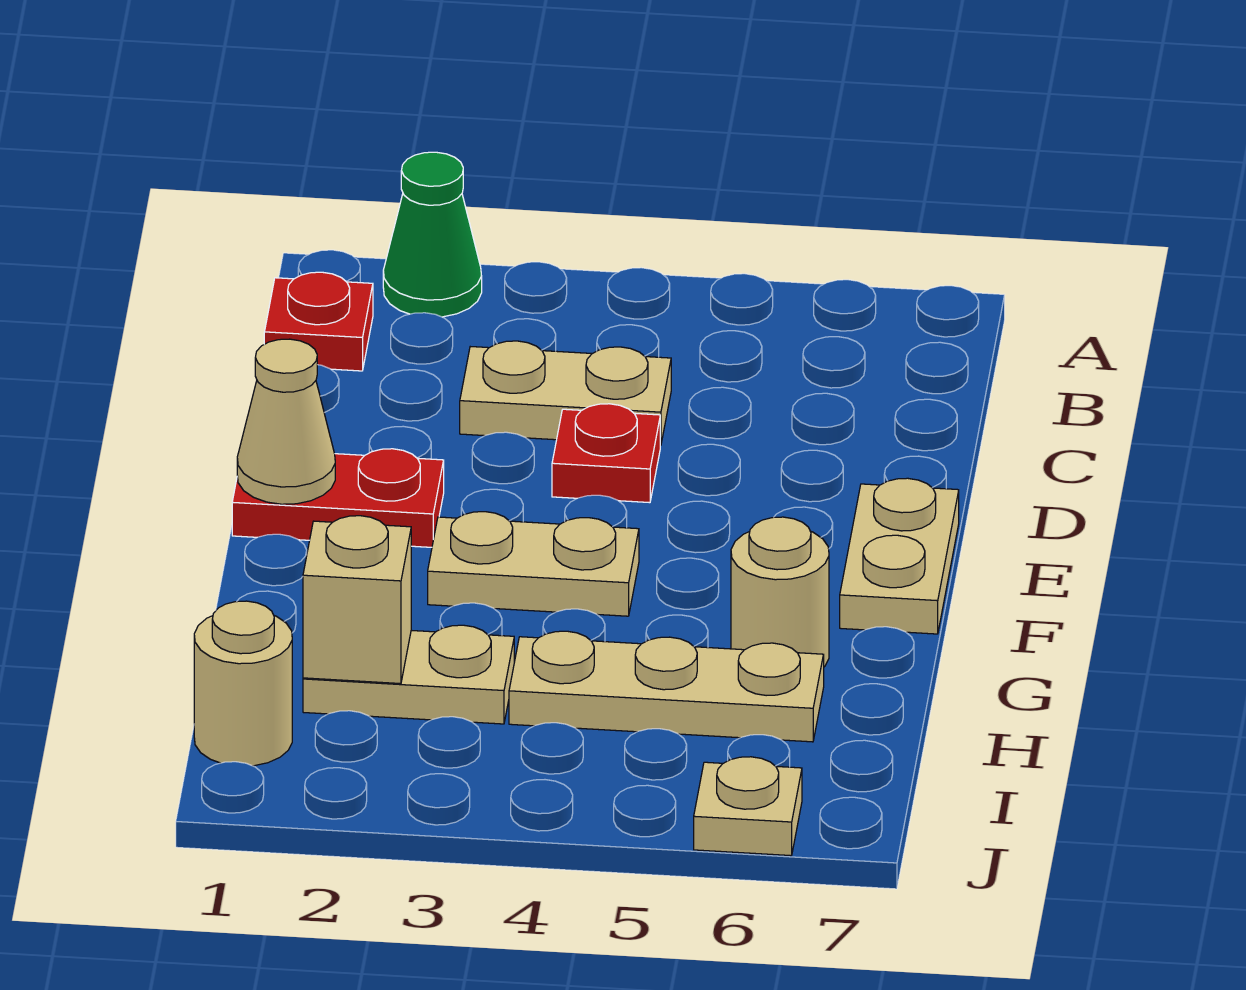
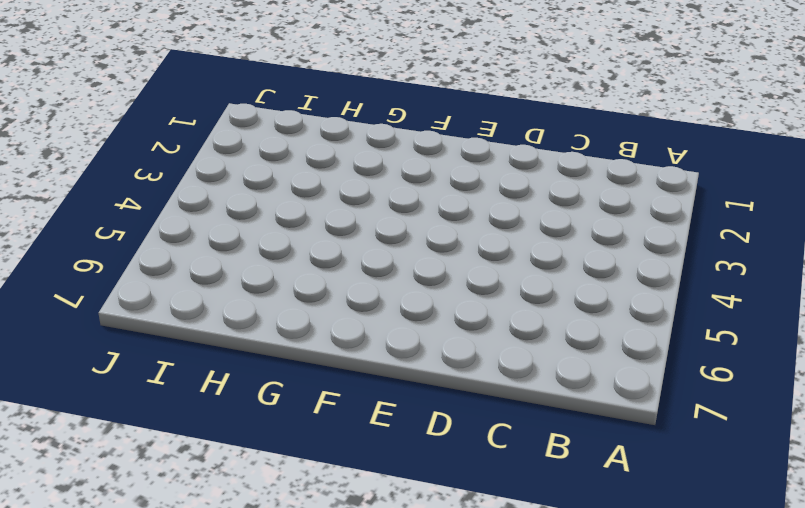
none -> green 1x1 cone [383,152,482,317]
none -> red 1x1 plate [264,272,373,371]
none -> tan 1x2 plate [460,341,671,446]

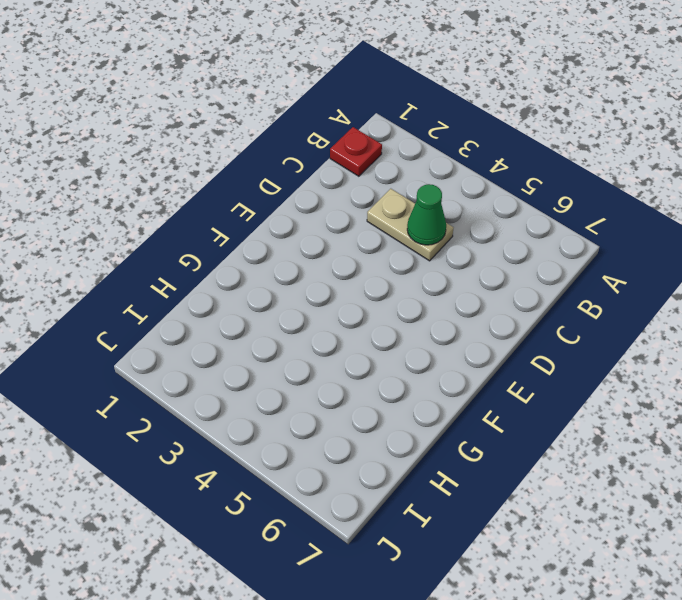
green 1x1 cone [407,184,446,245] -> green 1x1 cone moved to [383,152,482,317]
none -> red 1x1 plate [552,404,660,503]
none -> red 1x2 plate [232,449,444,547]
none -> tan 1x2 plate [840,478,959,634]

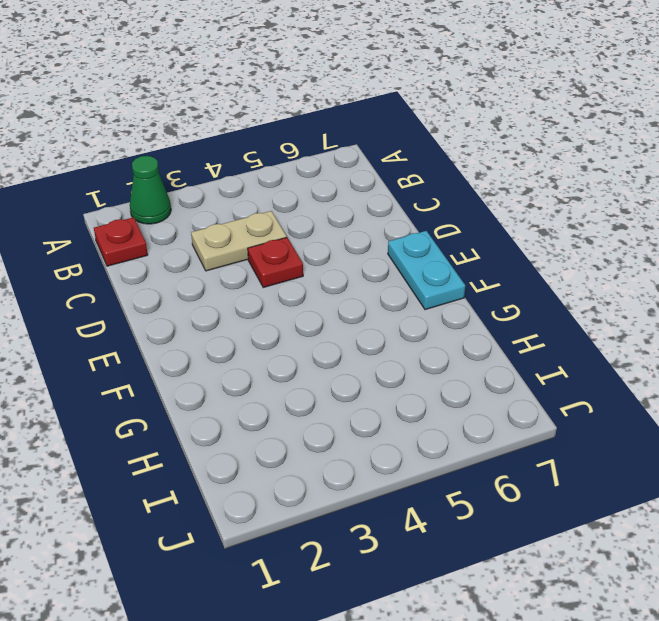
cyan 1x2 plate [388,231,465,310] -> tan 1x2 plate [840,478,959,634]
none -> red 1x2 plate [232,449,444,547]
none -> tan 1x2 plate [428,512,639,616]
none -> tan 1x1 round brick [731,517,829,667]

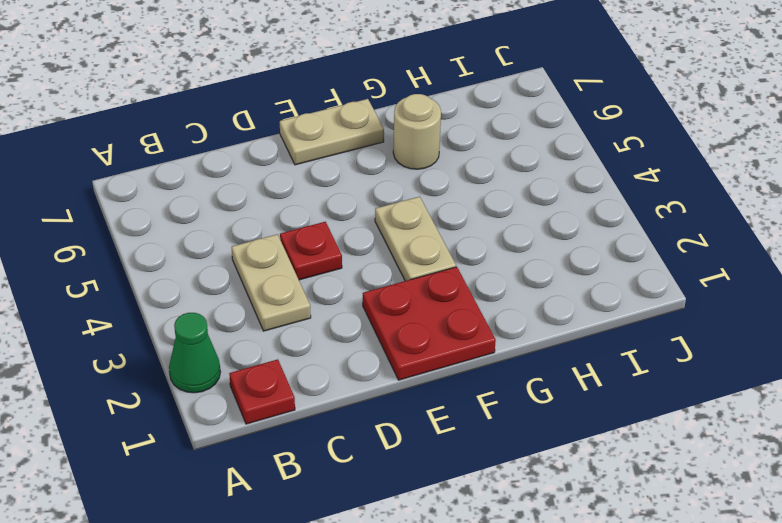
red 2x2 plate [363,267,496,380] -> red 1x2 plate [232,449,444,547]
none -> tan 1x2 plate [303,625,514,724]
none -> tan 1x3 plate [509,631,824,742]
none -> tan 1x1 round brick [194,601,292,766]

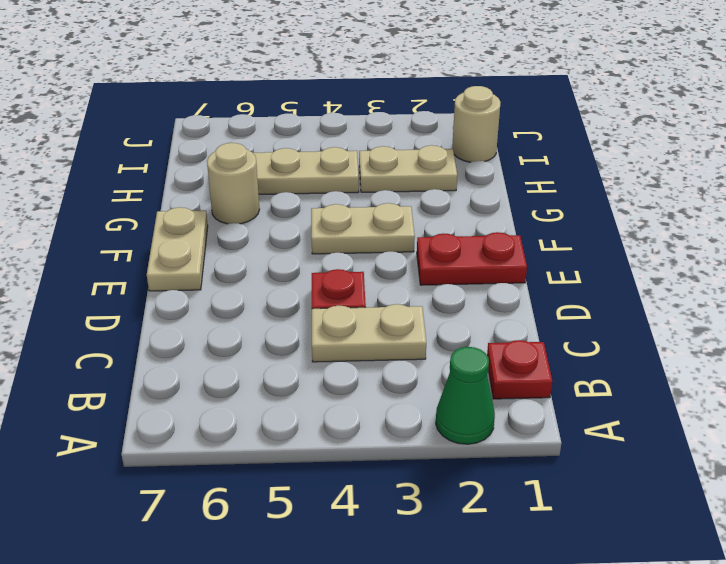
none -> tan 1x1 plate [694,757,802,856]
none -> tan 1x1 cone [237,339,335,504]
none -> tan 1x1 brick [303,516,411,684]

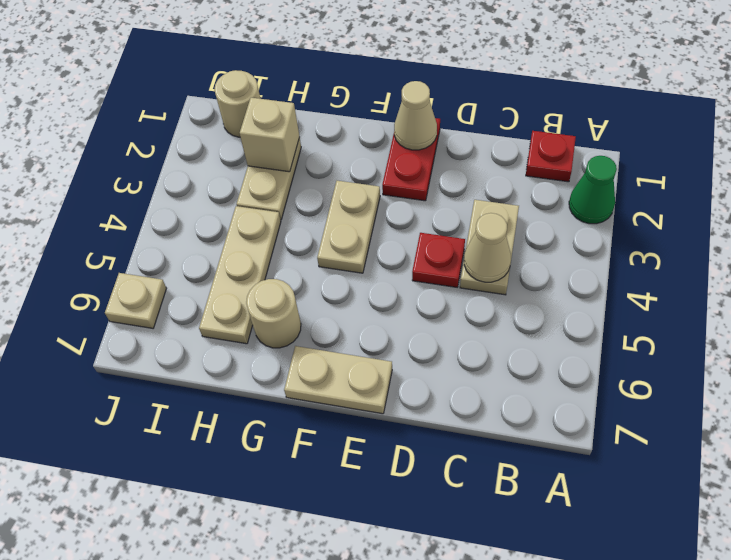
tan 1x1 cone [464,213,511,282] -> none

